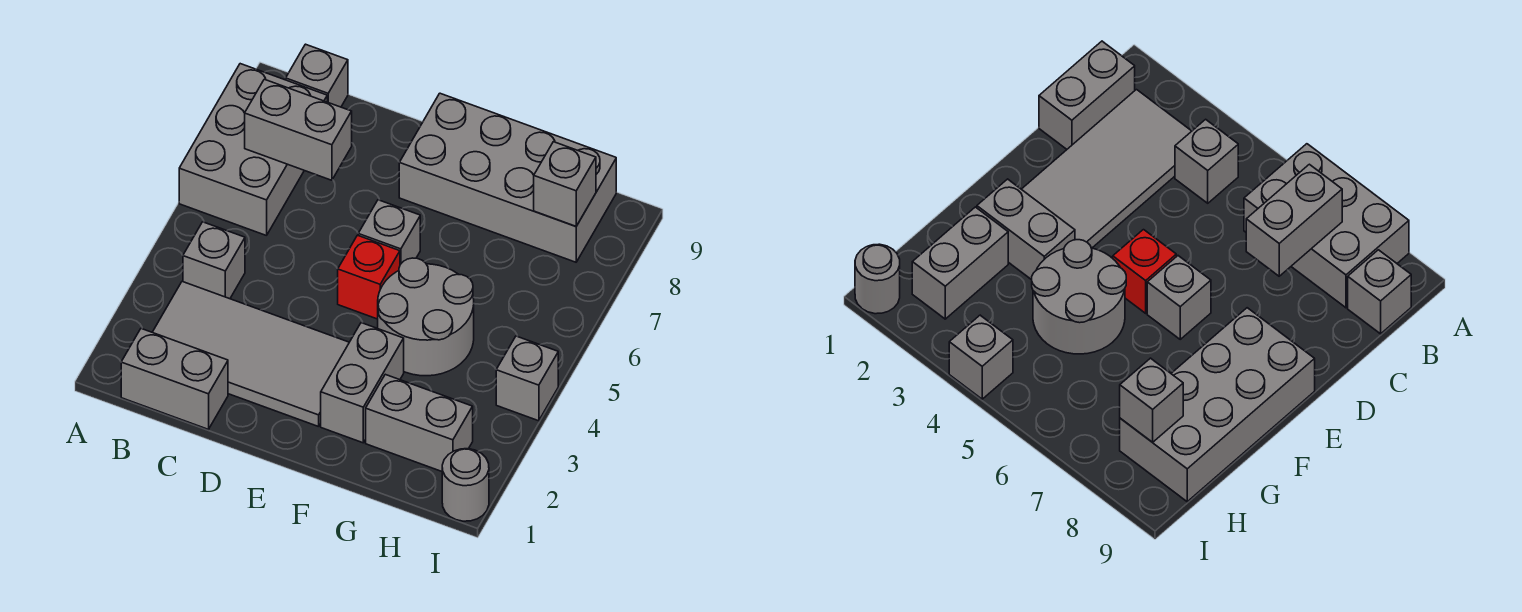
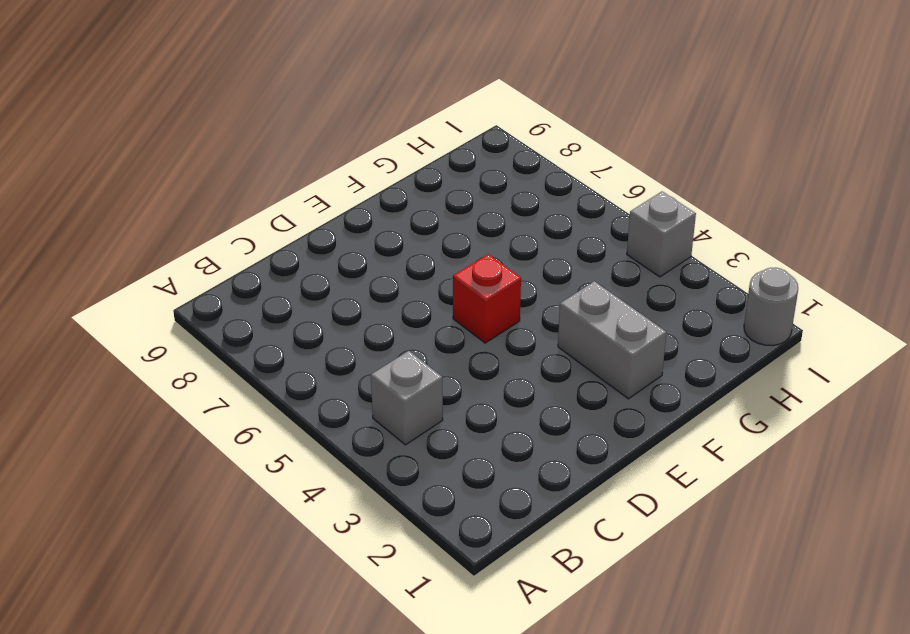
none -> grey 2x3 brick [179,64,327,236]
none -> grey 1x2 brick [121,329,228,429]
none -> grey 2x4 tile [152,282,349,427]

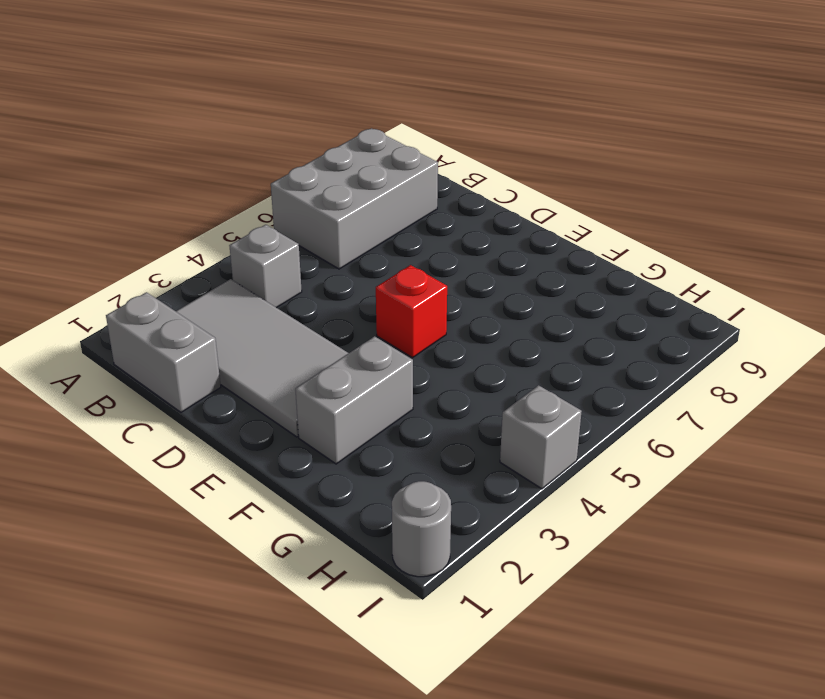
none -> grey 1x1 brick [286,44,348,107]
none -> grey 1x1 brick [358,200,420,265]
none -> grey 2x4 brick [399,93,616,262]

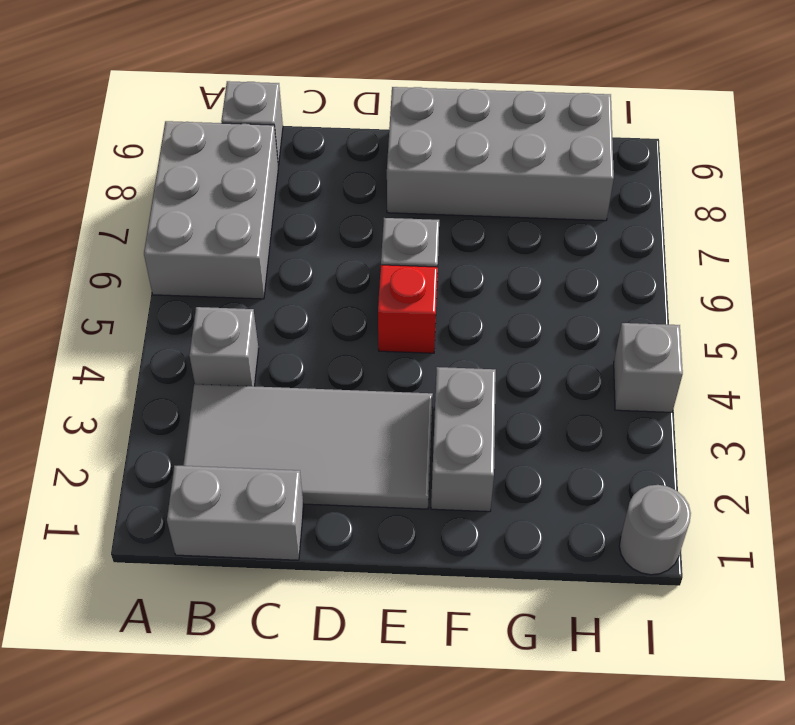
none -> grey 2x2 round brick [378,258,474,376]
none -> grey 1x2 brick [366,374,473,471]
none -> grey 1x2 brick [245,79,352,180]

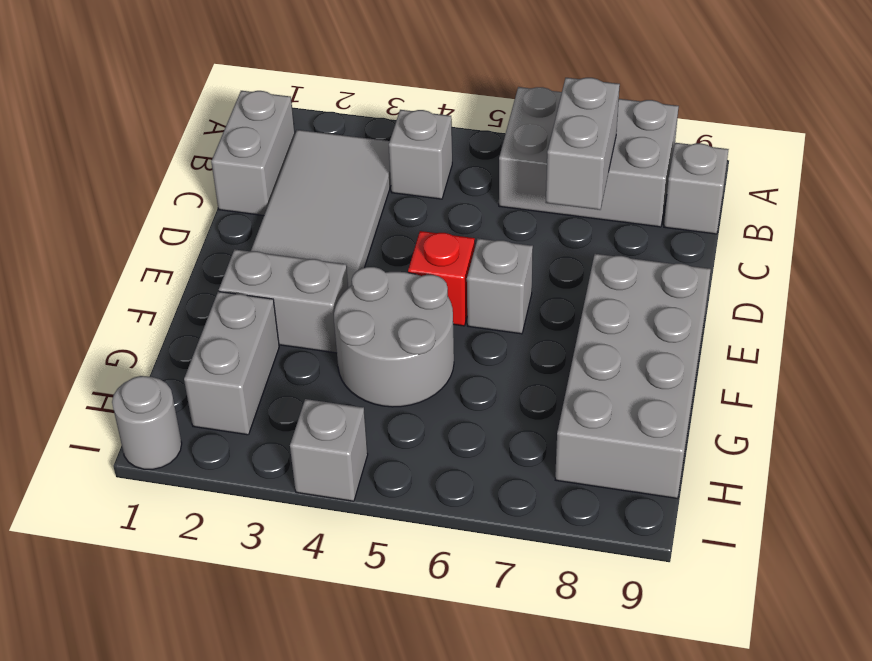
none -> grey 1x1 brick [534,142,596,226]

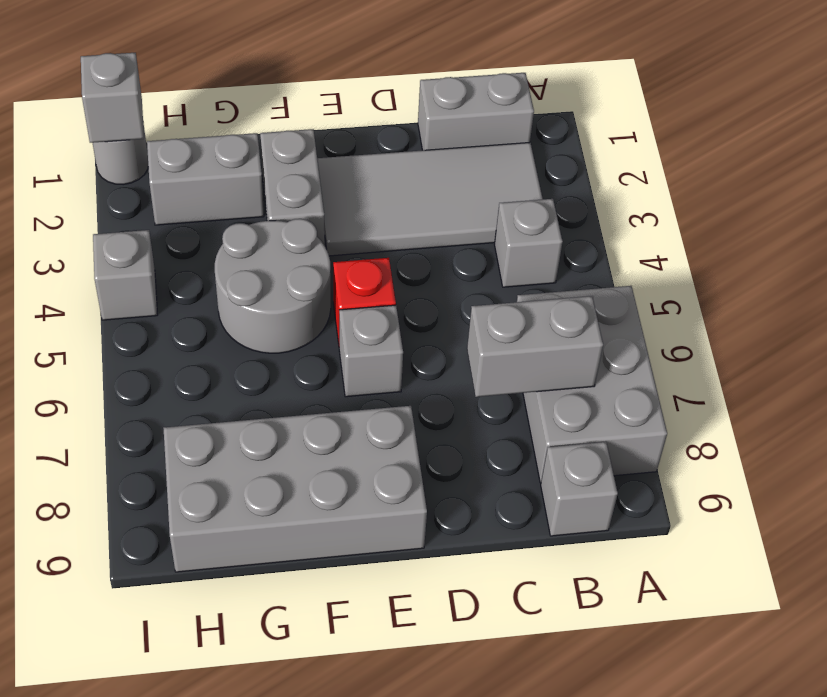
grey 1x1 brick [81,53,144,143] -> grey 1x1 brick moved to [534,142,596,226]

